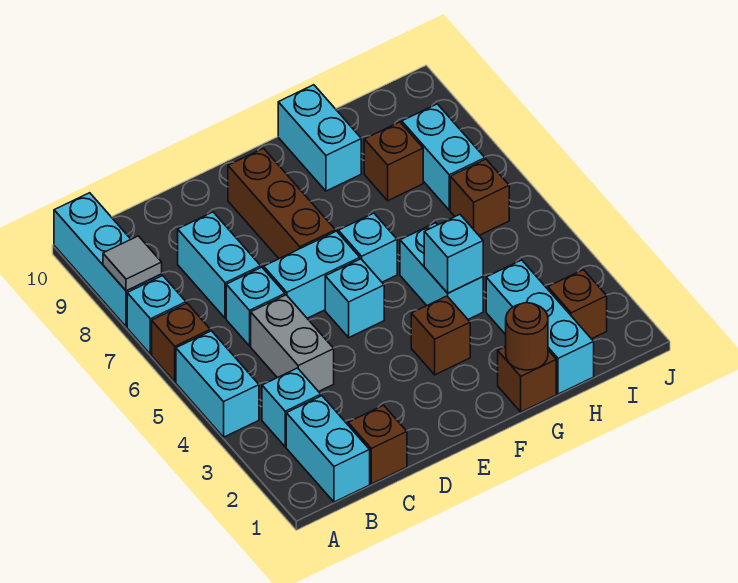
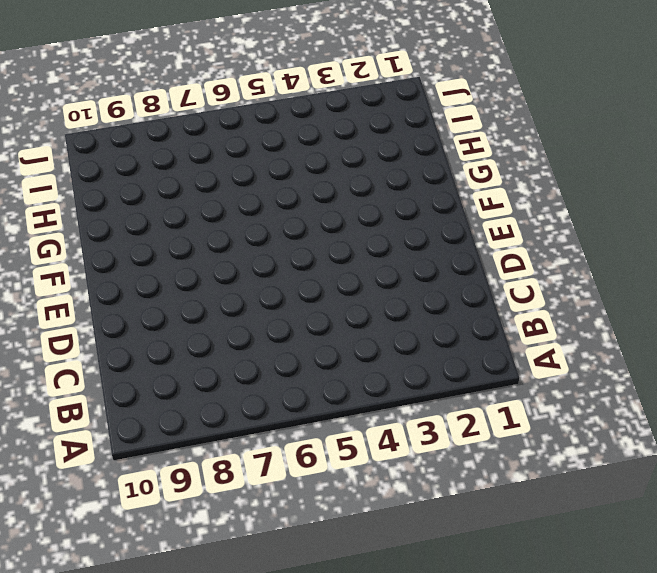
none -> cyan 1x2 brick [176,331,259,437]
none -> brown 1x1 brick [152,303,210,382]
none -> cyan 1x1 brick [127,276,186,354]

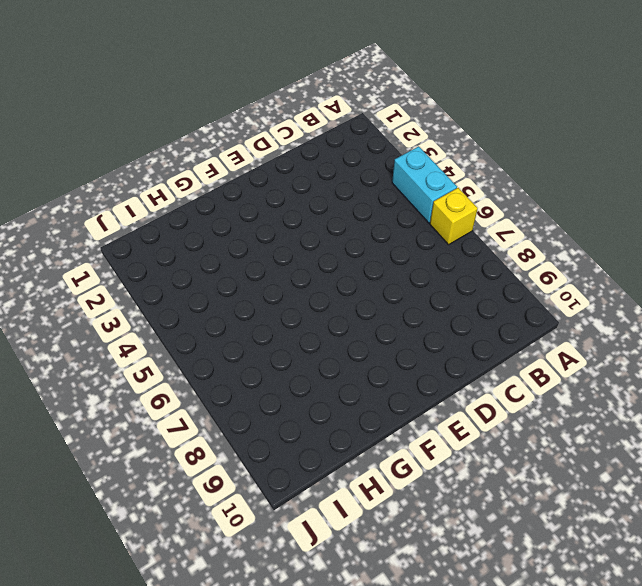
yellow 1x1 brick [430,188,478,245] -> brown 1x1 brick [152,303,210,382]
none -> cyan 1x1 brick [127,276,186,354]
none -> cyan 1x3 brick [54,193,162,327]
none -> cyan 1x2 brick [286,396,370,502]

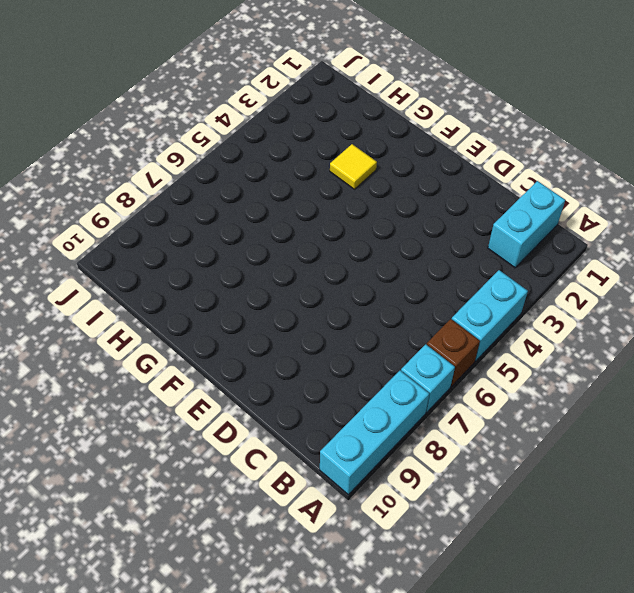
yellow 1x1 tile [330,144,377,189] -> none
none -> cyan 1x1 brick [262,368,321,447]
none -> brown 1x1 brick [348,405,407,484]
none -> grey 1x2 brick [251,295,334,392]

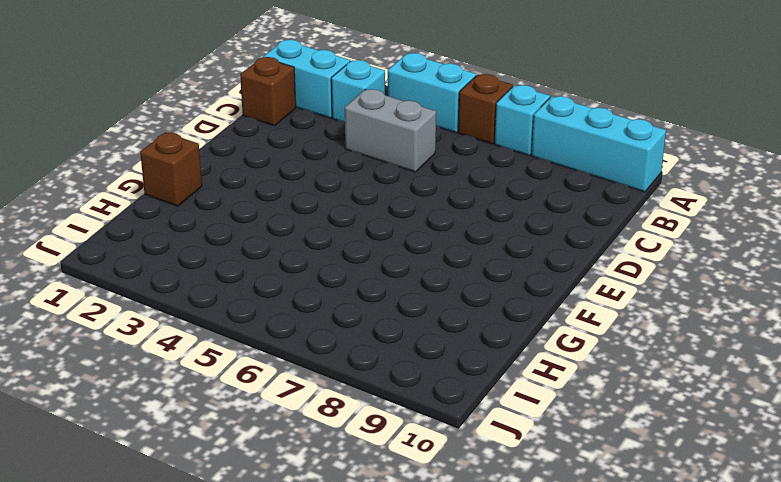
none -> cyan 1x1 brick [226,267,285,346]
none -> cyan 1x2 brick [178,212,261,318]
none -> cyan 1x2 brick [264,231,360,318]

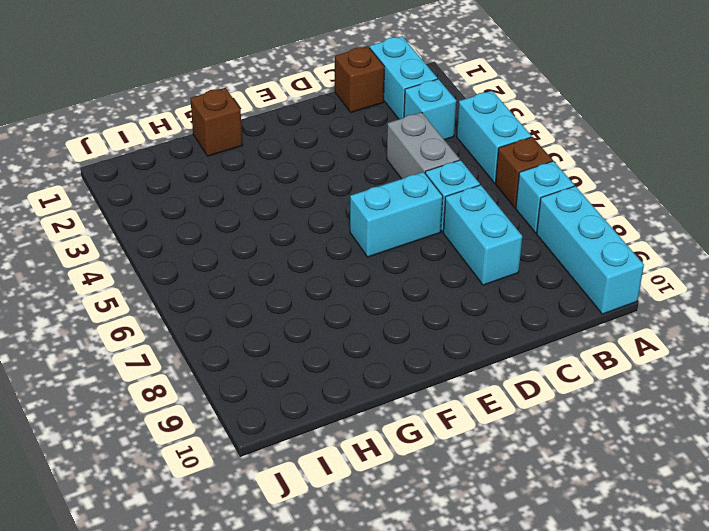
none -> cyan 1x1 brick [325,259,384,337]
none -> brown 1x3 brick [228,148,335,259]
none -> brown 1x1 brick [411,296,470,375]

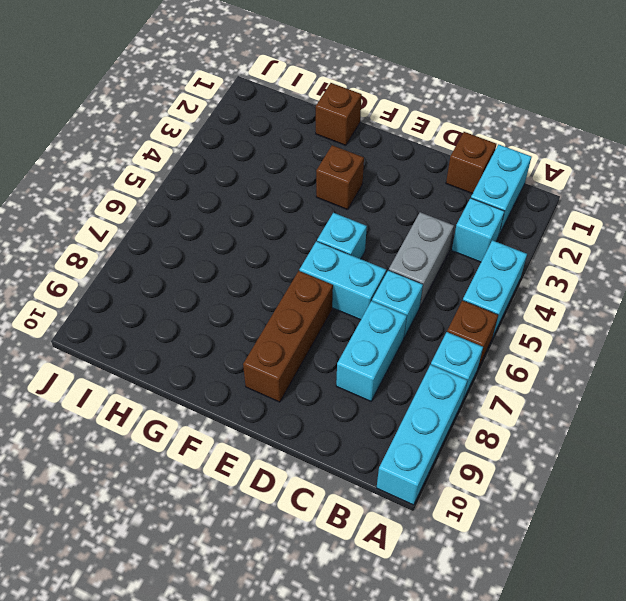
none -> cyan 1x1 brick [338,213,397,282]
none -> cyan 1x2 brick [400,223,483,319]
none -> cyan 1x2 brick [278,85,361,191]

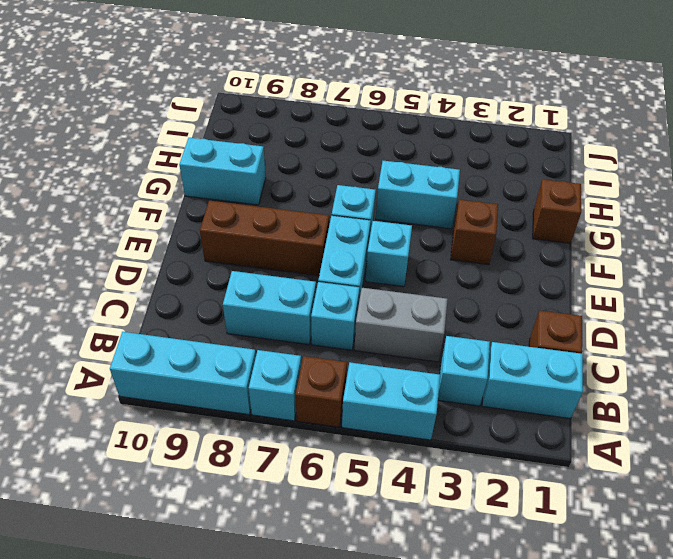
none -> cyan 1x3 brick [486,260,594,394]
none -> brown 1x1 brick [364,122,423,201]
none -> brown 1x1 brick [548,270,607,339]

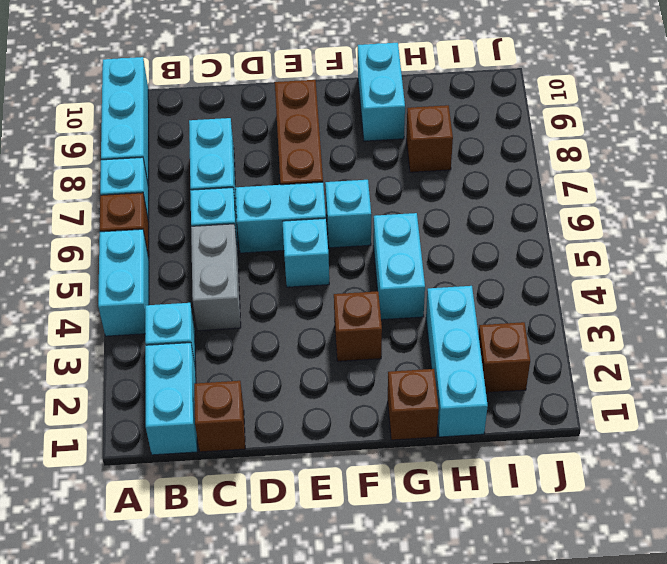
none -> brown 1x1 brick [450,159,509,235]
none -> cyan 1x2 brick [402,104,485,210]
none -> grey 1x1 tile [103,236,162,291]

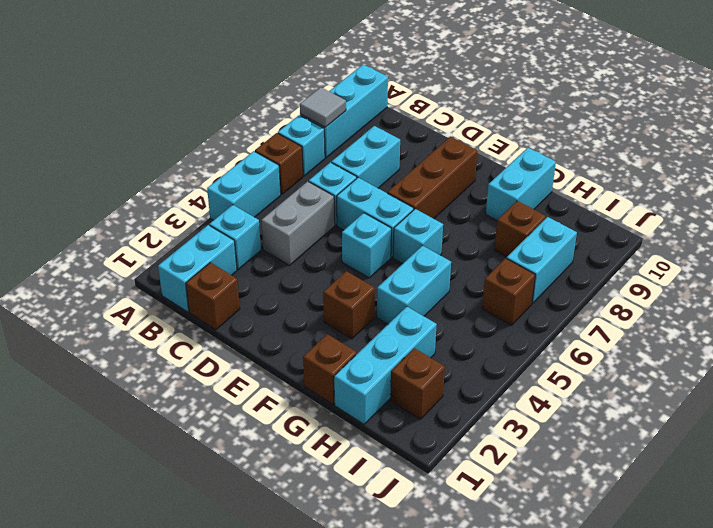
none -> brown 1x1 round brick [506,303,548,370]
none -> cyan 1x1 brick [424,215,483,293]

